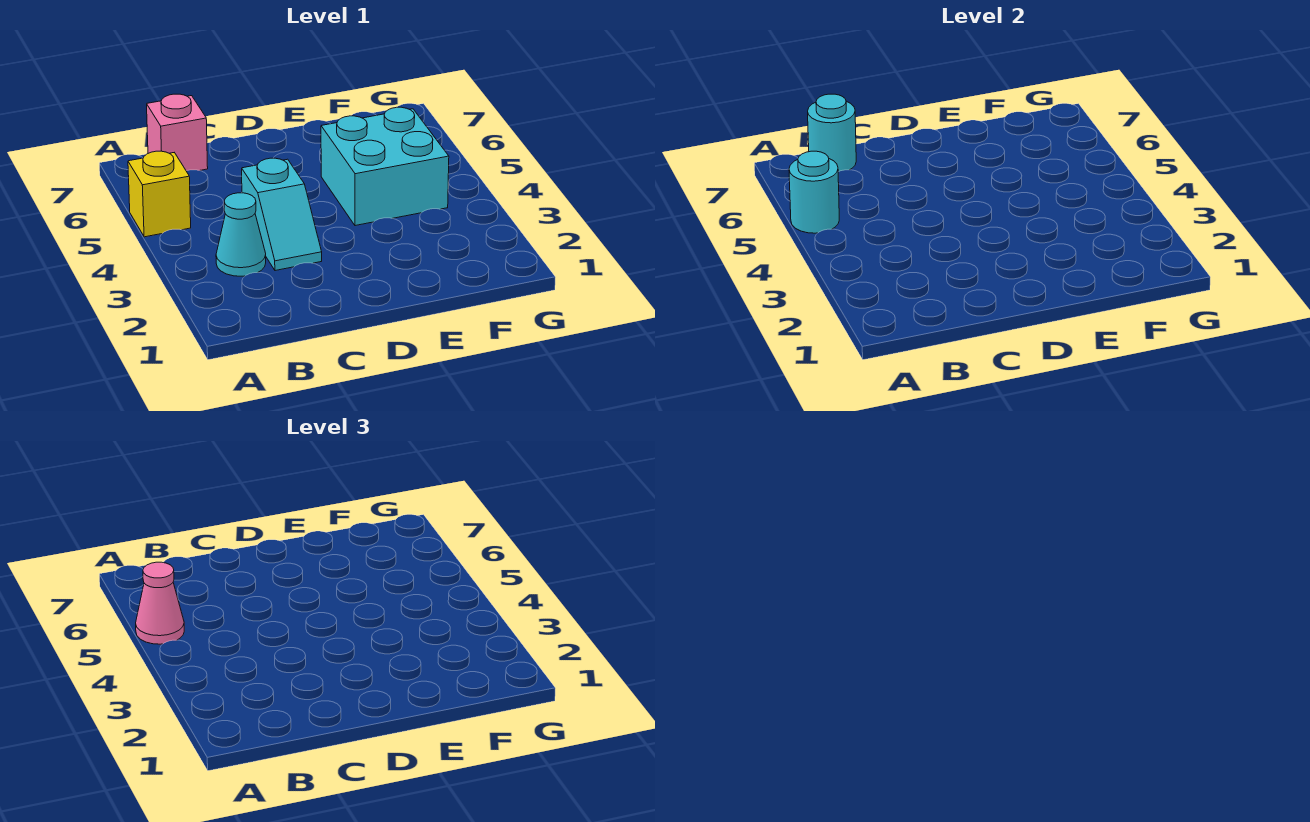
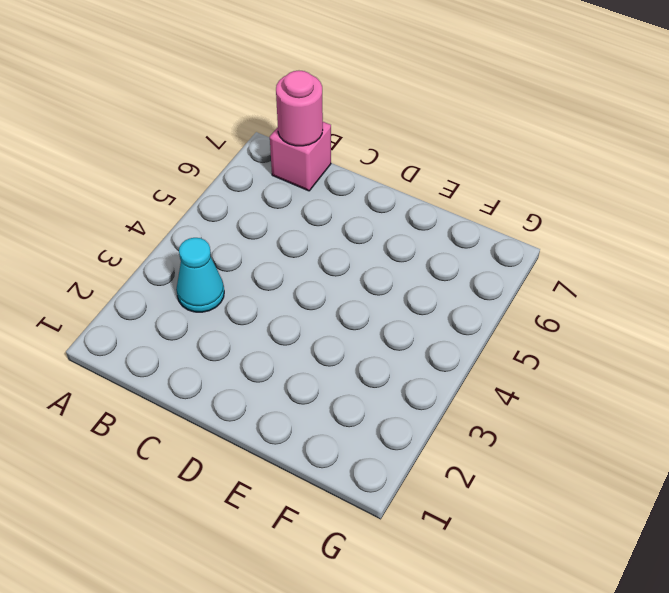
pink 1x1 round brick [276,71,323,146] -> cyan 1x1 round brick [808,94,856,172]
none -> yellow 1x1 brick [128,151,191,237]
none -> cyan 1x2 slope [242,158,322,271]

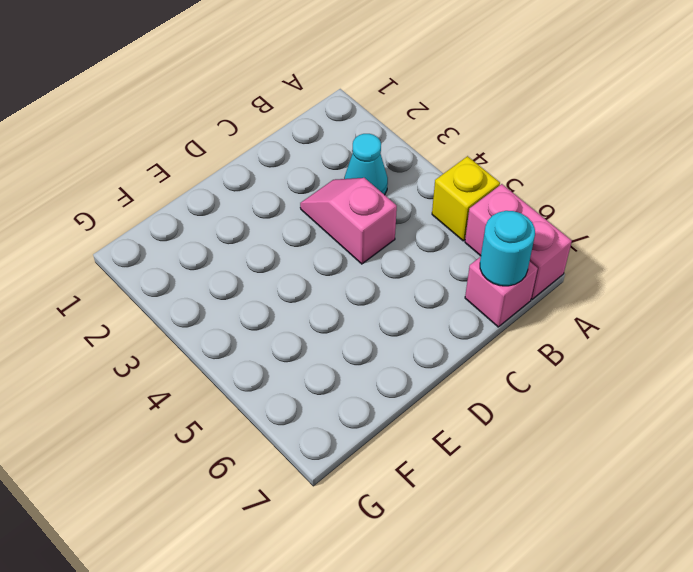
pink 1x2 brick [465,184,572,299] -> none
pink 1x2 slope [300,178,397,264] -> cyan 1x2 slope [242,158,322,271]
none -> cyan 2x2 brick [321,107,449,226]
none -> cyan 1x1 round brick [789,151,839,233]

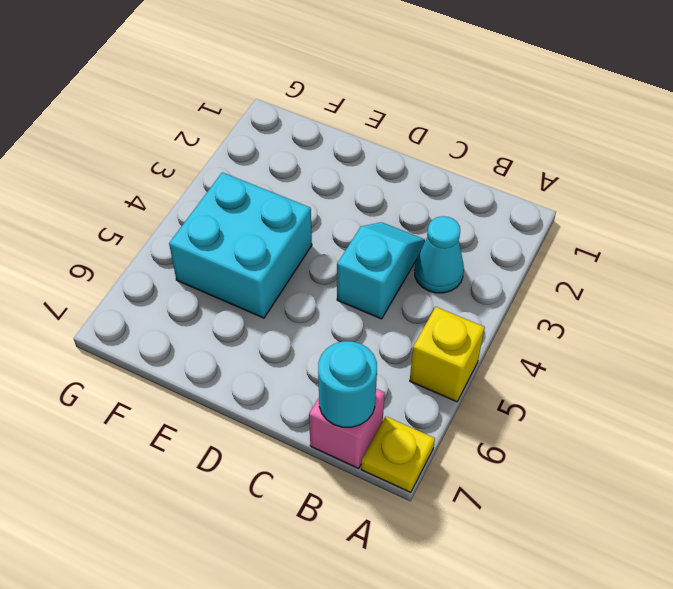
yellow 1x1 plate [361,416,435,493] -> none
none -> cyan 1x1 round brick [789,151,839,233]
none -> pink 1x1 cone [136,562,184,644]

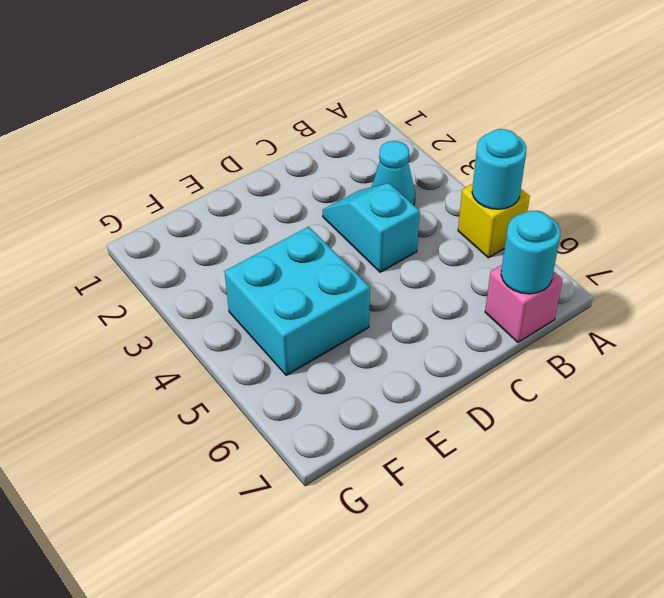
none -> pink 1x1 cone [136,562,184,644]

